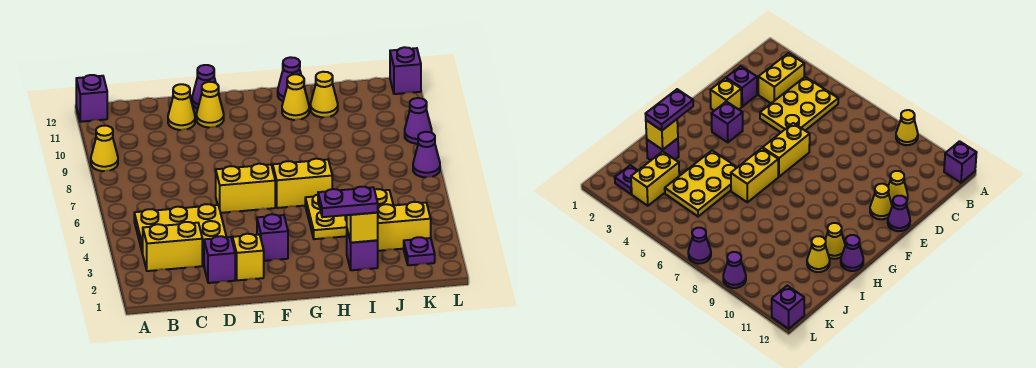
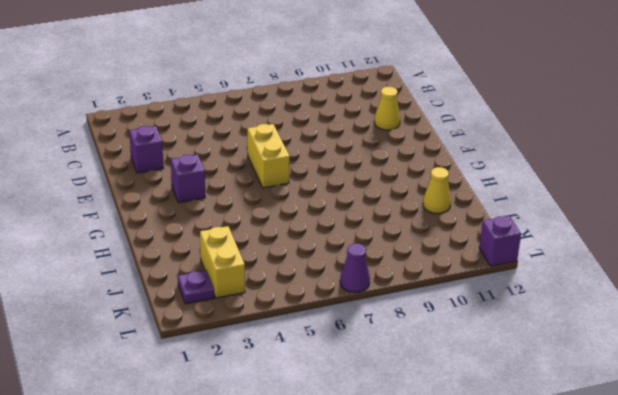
none -> yellow 1x1 cone [91,125,118,171]
none -> purple 1x1 brick [76,75,107,122]
none -> yellow 1x2 brick [143,222,202,271]

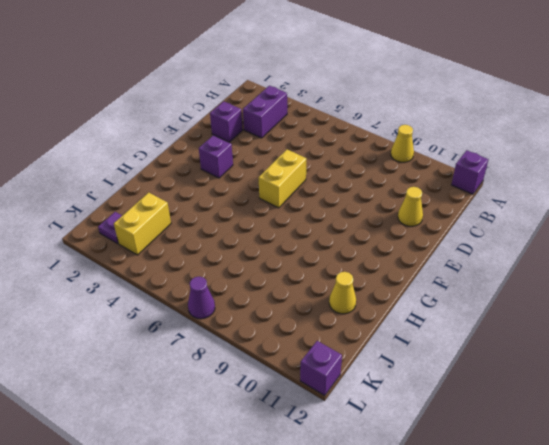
purple 1x2 brick [243,86,287,138] -> yellow 1x2 brick [143,222,202,271]
none -> yellow 2x3 plate [134,204,226,254]
none -> yellow 1x1 brick [233,234,264,280]
none -> yellow 1x1 cone [197,82,224,127]

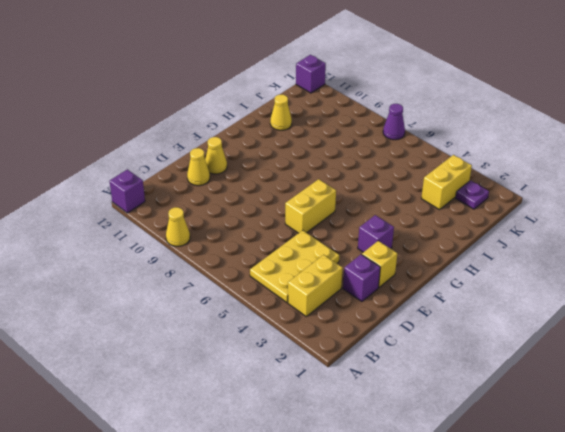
none -> purple 1x1 cone [192,65,219,109]
none -> yellow 1x2 brick [273,159,332,208]
none -> yellow 2x3 plate [305,189,393,239]

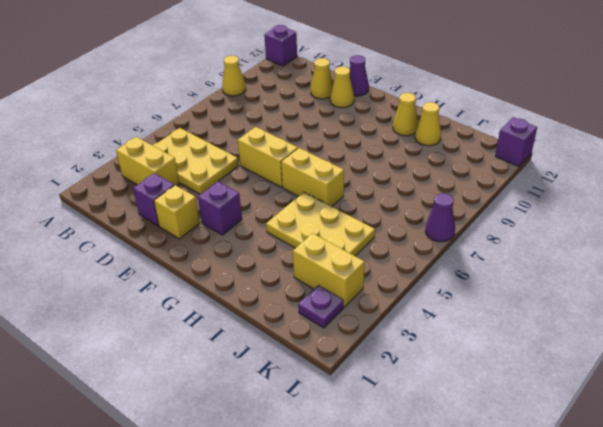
none -> purple 1x1 cone [278,57,301,101]
none -> purple 1x1 brick [347,230,378,270]
none -> purple 1x1 cone [405,98,432,144]

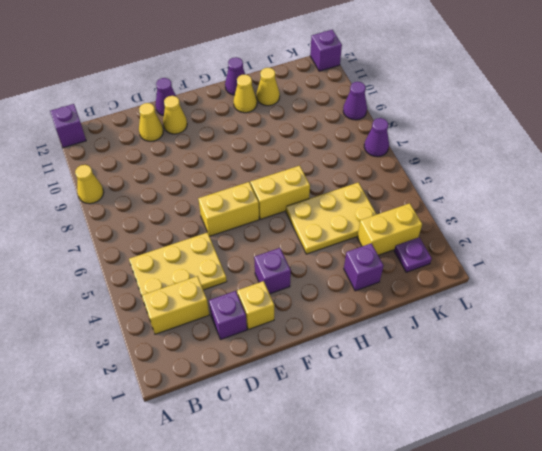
none -> yellow 1x1 brick [347,213,378,243]
none -> purple 1x2 plate [318,187,378,217]

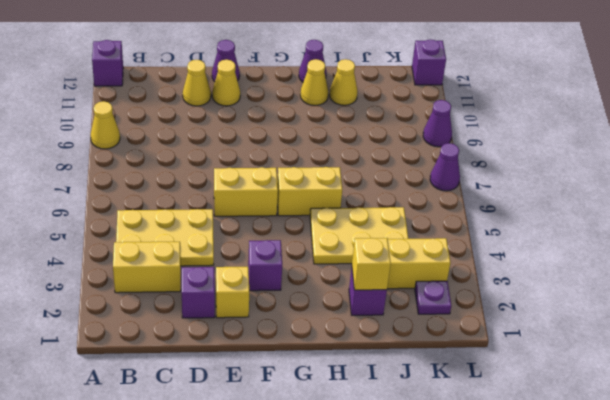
none -> purple 1x2 plate [318,187,378,217]

